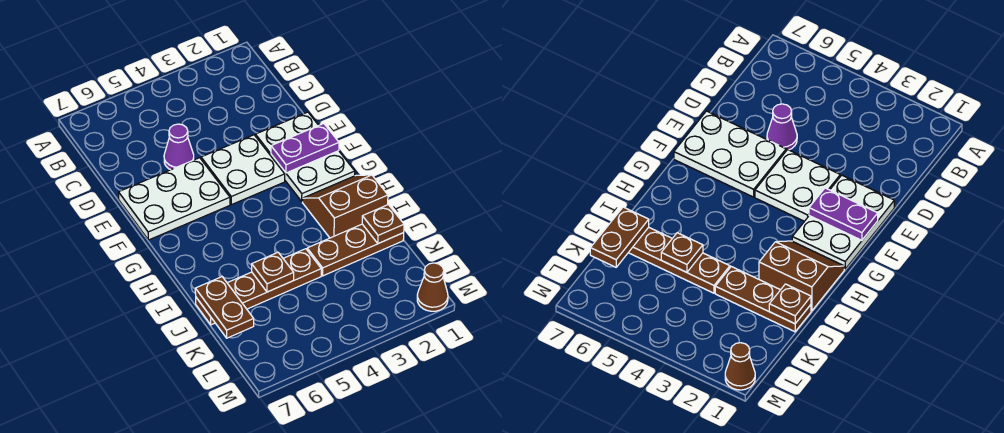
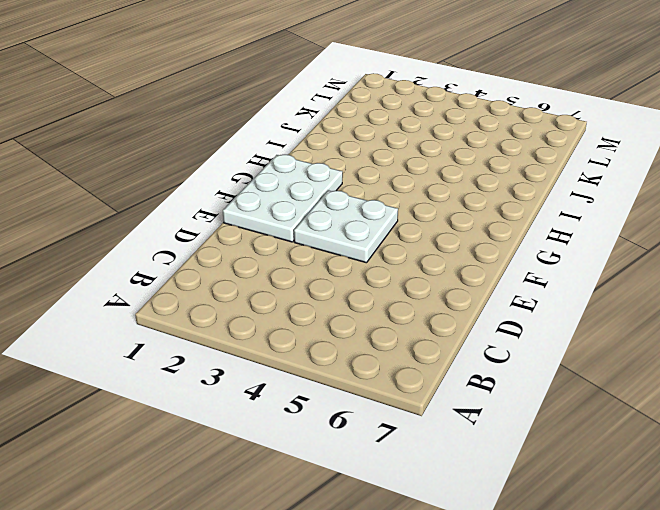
none -> purple 1x1 cone [164,124,194,170]
none -> white 2x3 plate [119,158,230,240]
none -> brown 2x2 slope [303,175,388,238]

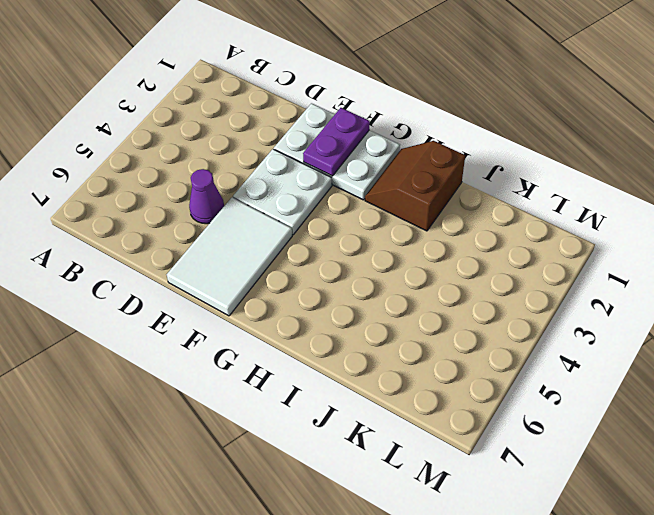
white 2x3 tile [167,198,292,316] -> white 2x3 plate [119,158,230,240]
none -> brown 1x3 plate [307,224,404,276]
none -> brown 1x4 plate [196,249,321,325]
none -> brown 1x1 cone [417,263,448,311]

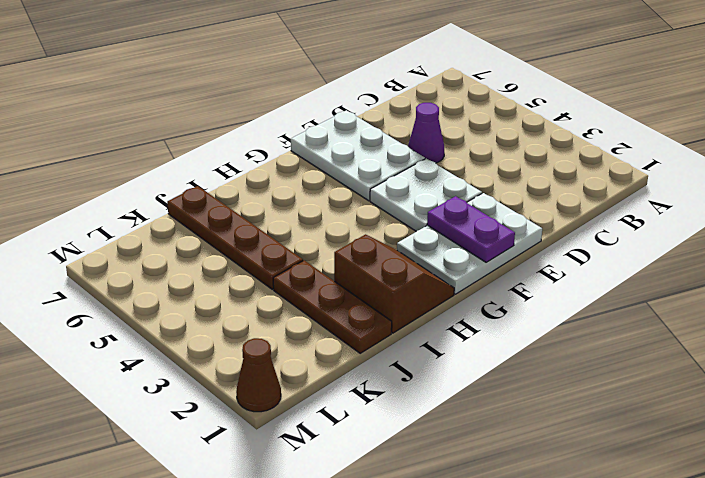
none -> brown 1x1 plate [362,205,404,244]
none -> brown 1x1 plate [252,253,294,292]
none -> brown 1x2 plate [195,277,254,338]

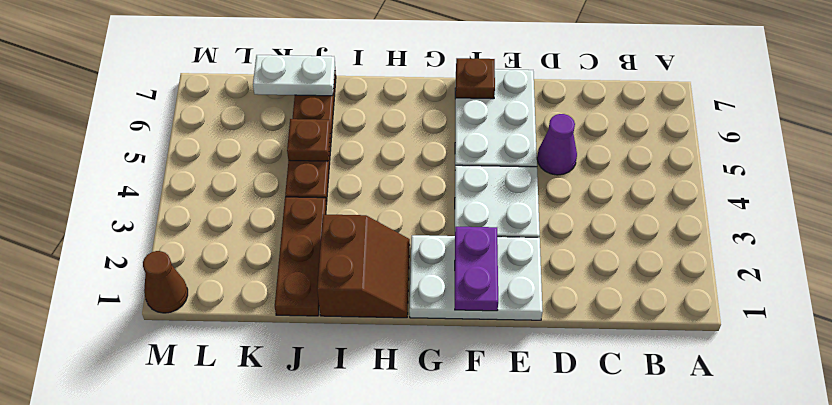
brown 1x1 plate [456,58,495,99] -> brown 1x1 plate moved to [362,205,404,244]
white 1x2 plate [253,55,335,96] -> brown 1x2 plate [195,277,254,338]

